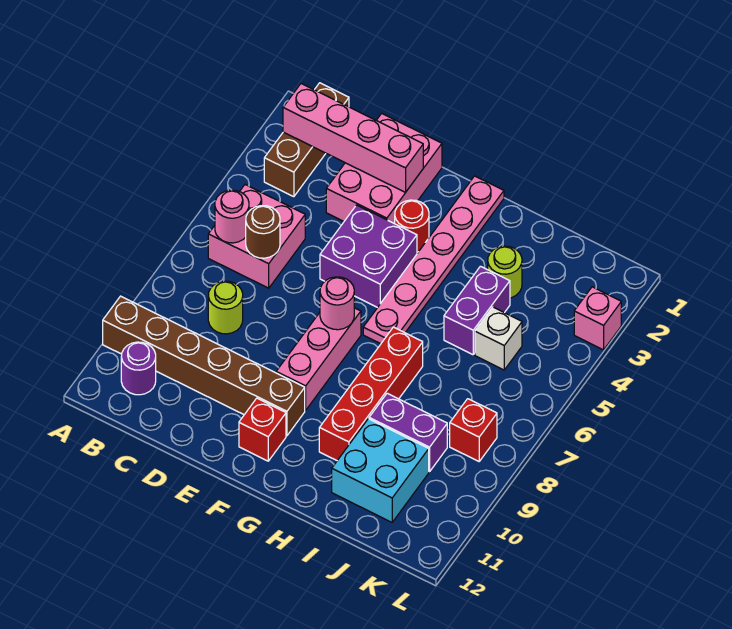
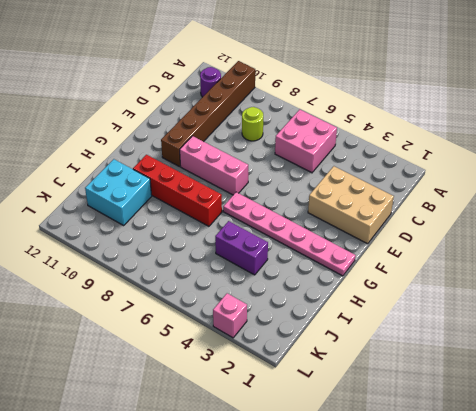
tan 2x3 brick [308,166,394,244] -> pink 2x3 brick [326,113,442,224]
none -> brown 1x3 brick [264,83,349,197]
none -> purple 2x2 brick [320,205,417,308]
none -> red 1x1 round brick [395,200,429,252]

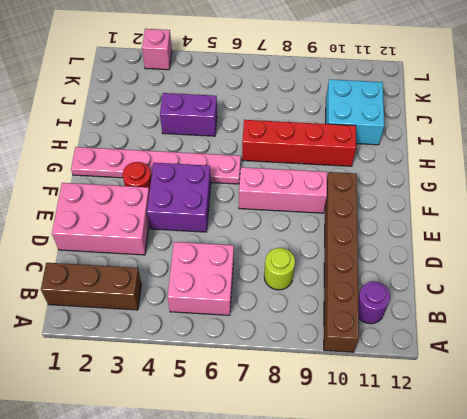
none -> red 1x1 brick [239,398,286,461]
none -> lime 1x1 round brick [488,246,522,298]
none -> purple 1x2 brick [369,393,447,472]

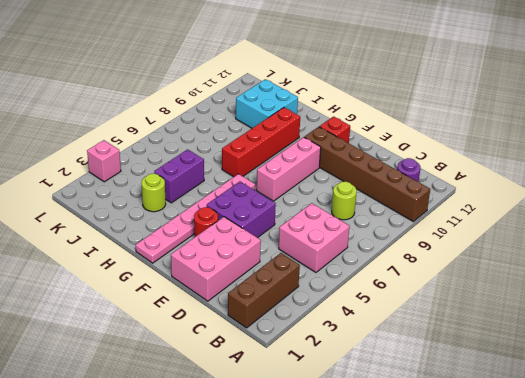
none -> purple 1x2 brick [369,393,447,472]
none -> white 1x1 brick [475,307,522,370]
none -> red 1x1 brick [450,399,497,461]

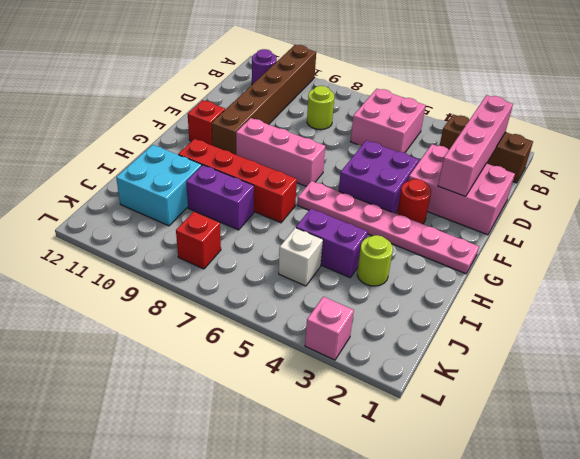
purple 1x2 brick [186,165,254,230] -> purple 1x2 brick turned to [369,393,447,472]
none -> pink 1x1 round brick [215,190,249,243]
none -> brown 1x1 round brick [246,206,280,258]
none -> pink 1x1 round brick [320,277,354,330]

